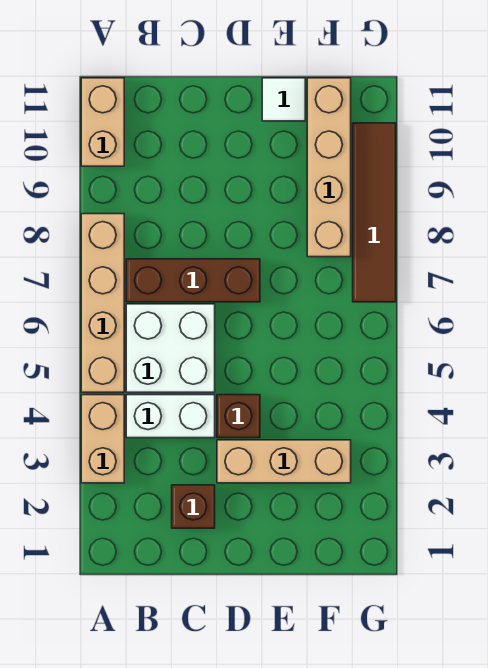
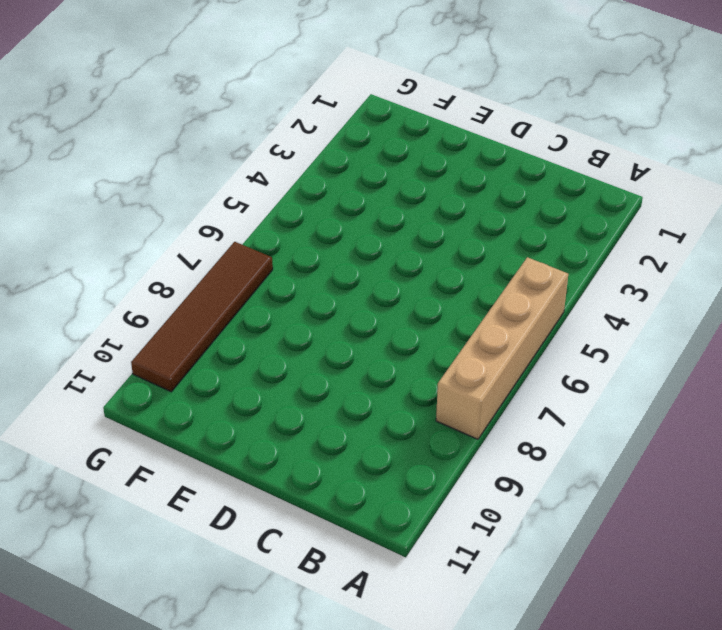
none -> tan 1x2 brick [81,395,124,483]
none -> tan 1x2 brick [81,78,124,166]
none -> white 1x2 brick [126,395,215,438]

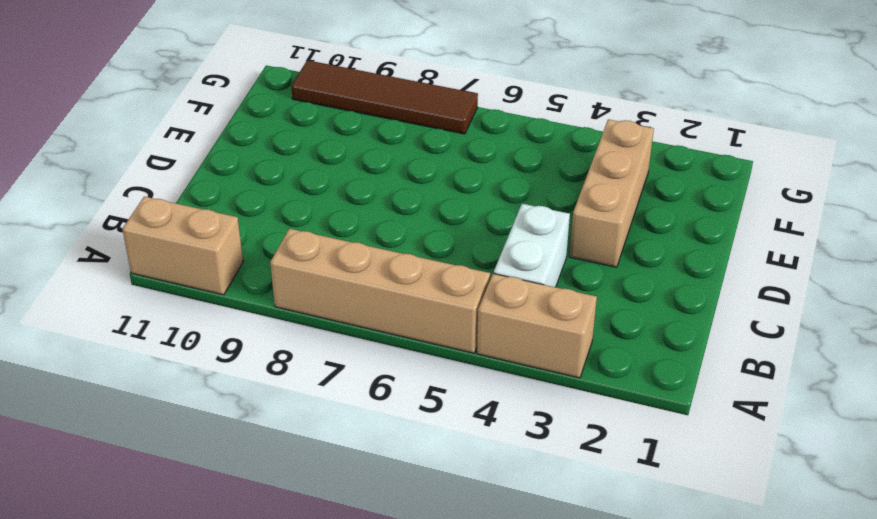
none -> white 2x2 brick [126,304,215,392]
none -> brown 1x3 brick [126,259,260,302]
none -> brown 1x1 brick [172,485,215,528]

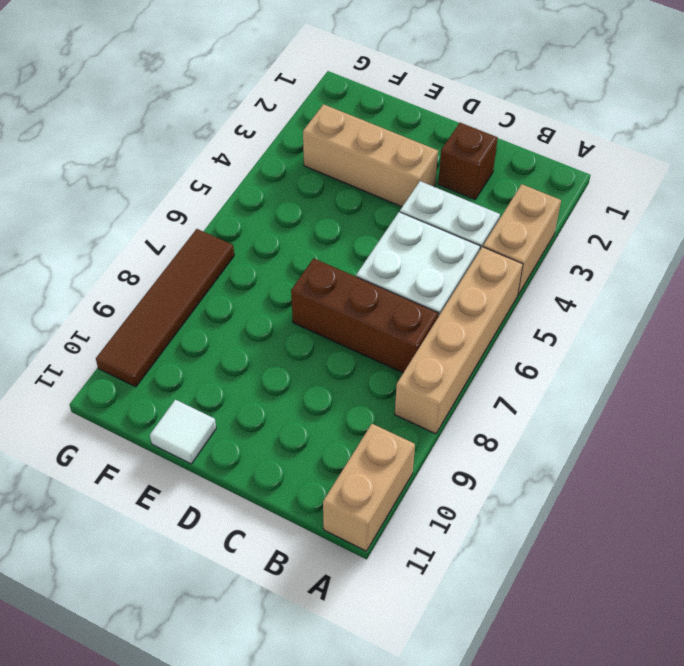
none -> brown 1x1 brick [217,395,260,438]
none -> tan 1x4 brick [307,78,351,257]

